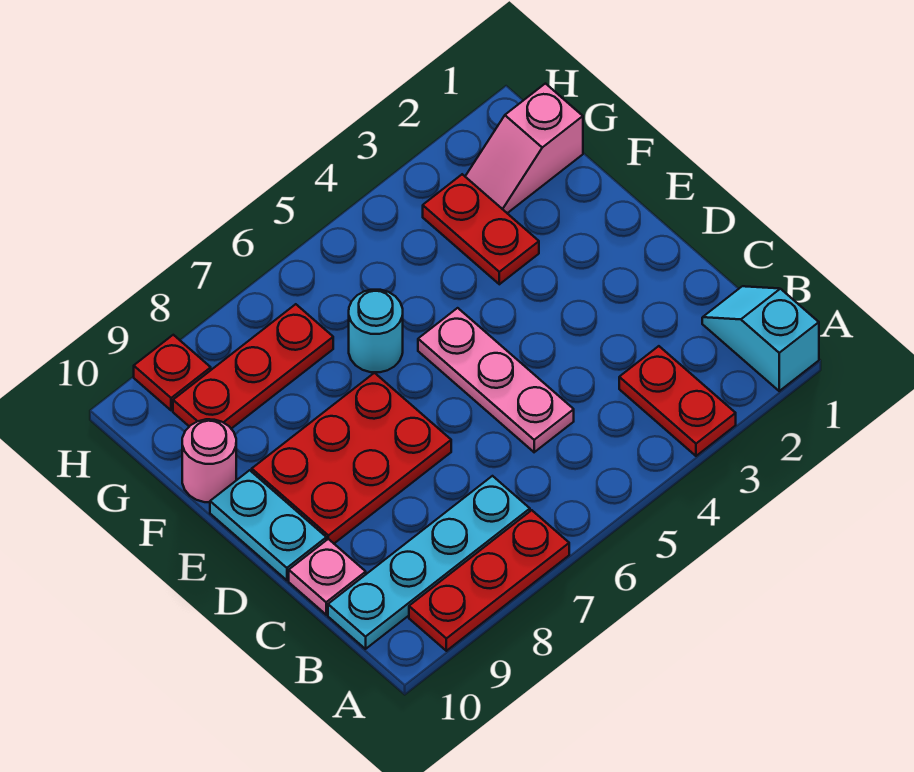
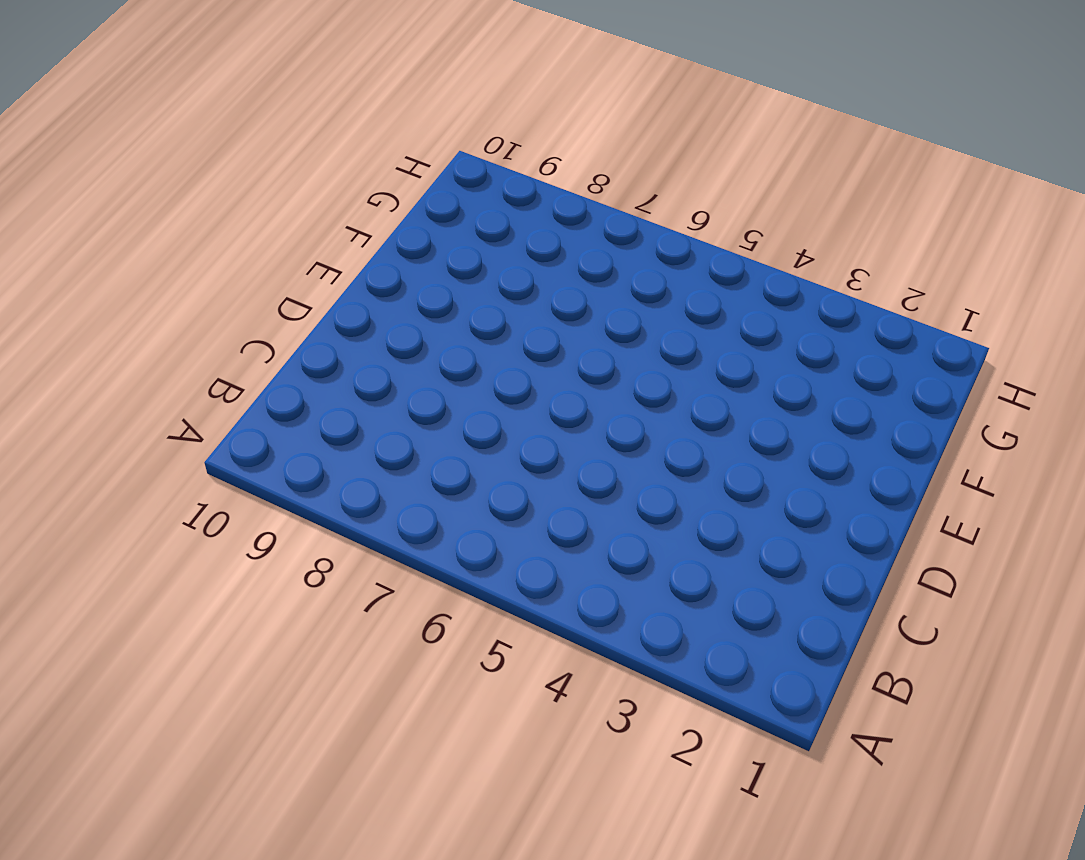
none -> cyan 1x2 slope [702,286,819,391]
none -> red 1x2 plate [619,346,736,456]
none -> red 1x3 plate [409,510,569,651]

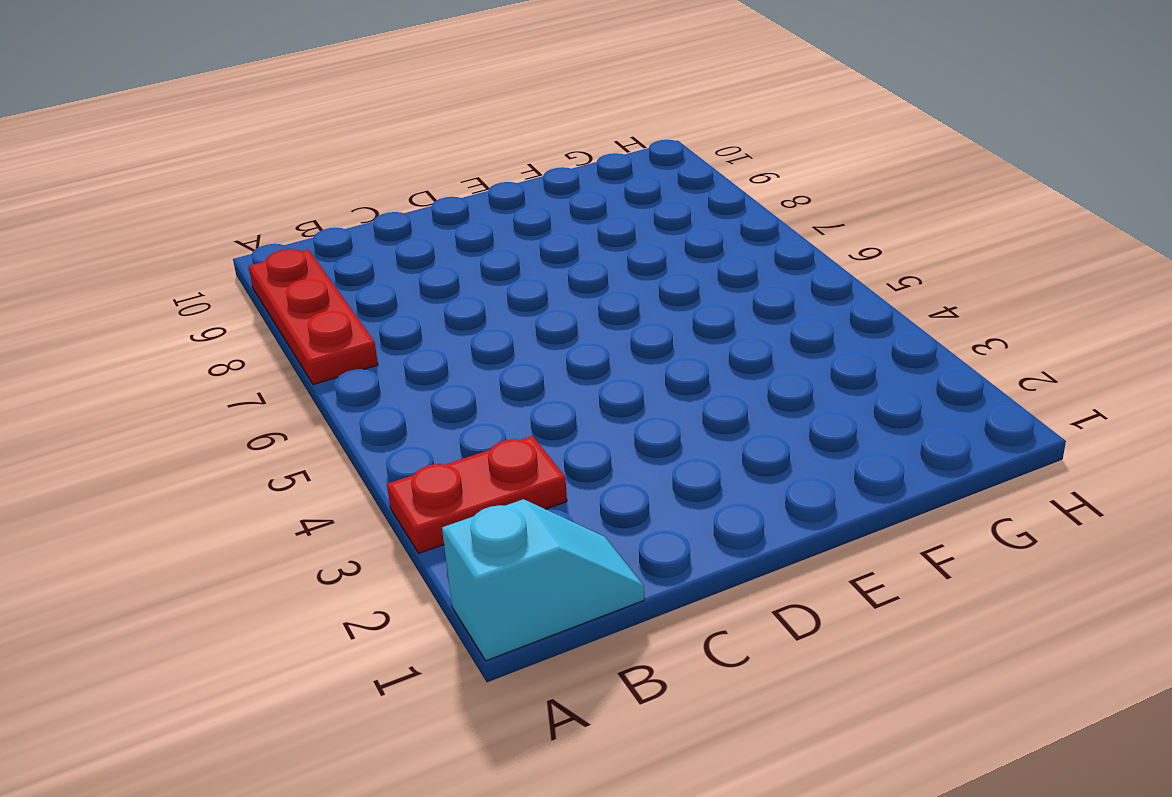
none -> cyan 1x4 plate [328,476,530,649]
none -> pink 1x3 plate [418,308,574,452]
none -> pink 1x1 plate [289,539,366,615]

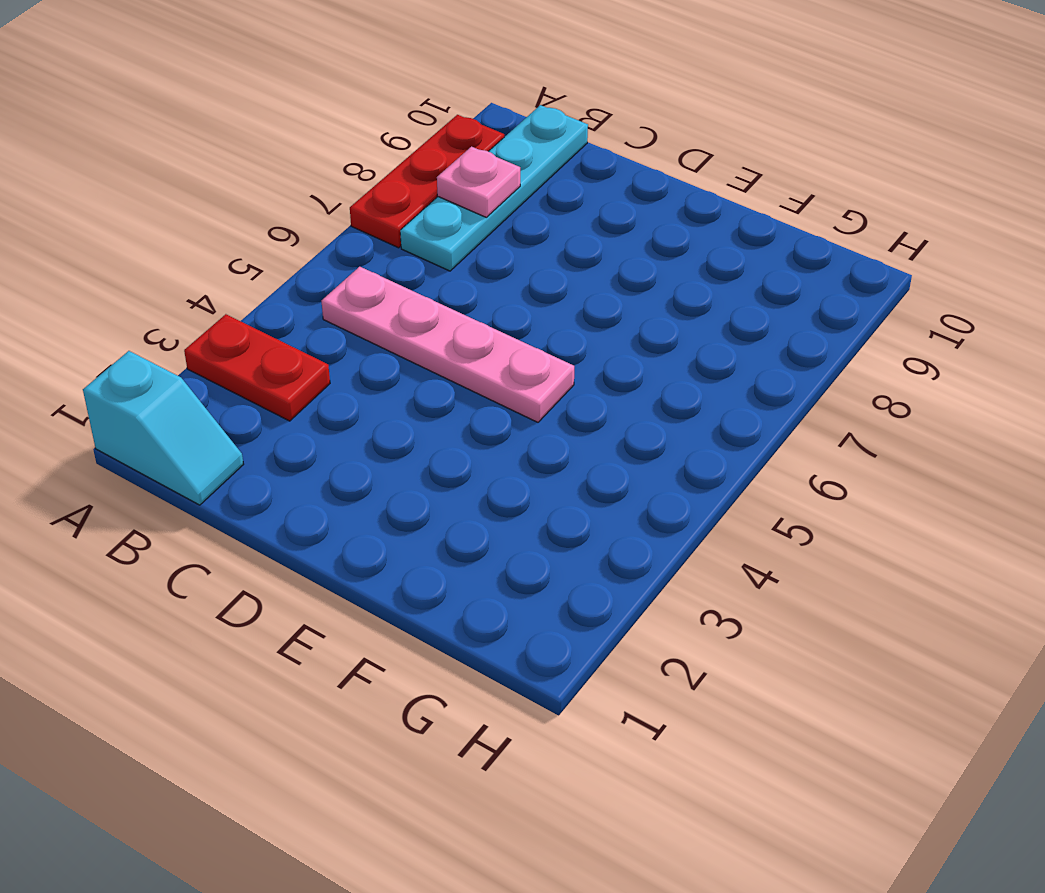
pink 1x4 plate [321,267,574,422] -> pink 1x3 plate [418,308,574,452]
pink 1x1 plate [437,147,520,217] -> pink 1x1 plate moved to [289,539,366,615]
none -> red 2x3 plate [252,373,451,543]
none -> cyan 1x2 plate [210,470,326,580]
none -> red 1x2 plate [423,174,539,284]

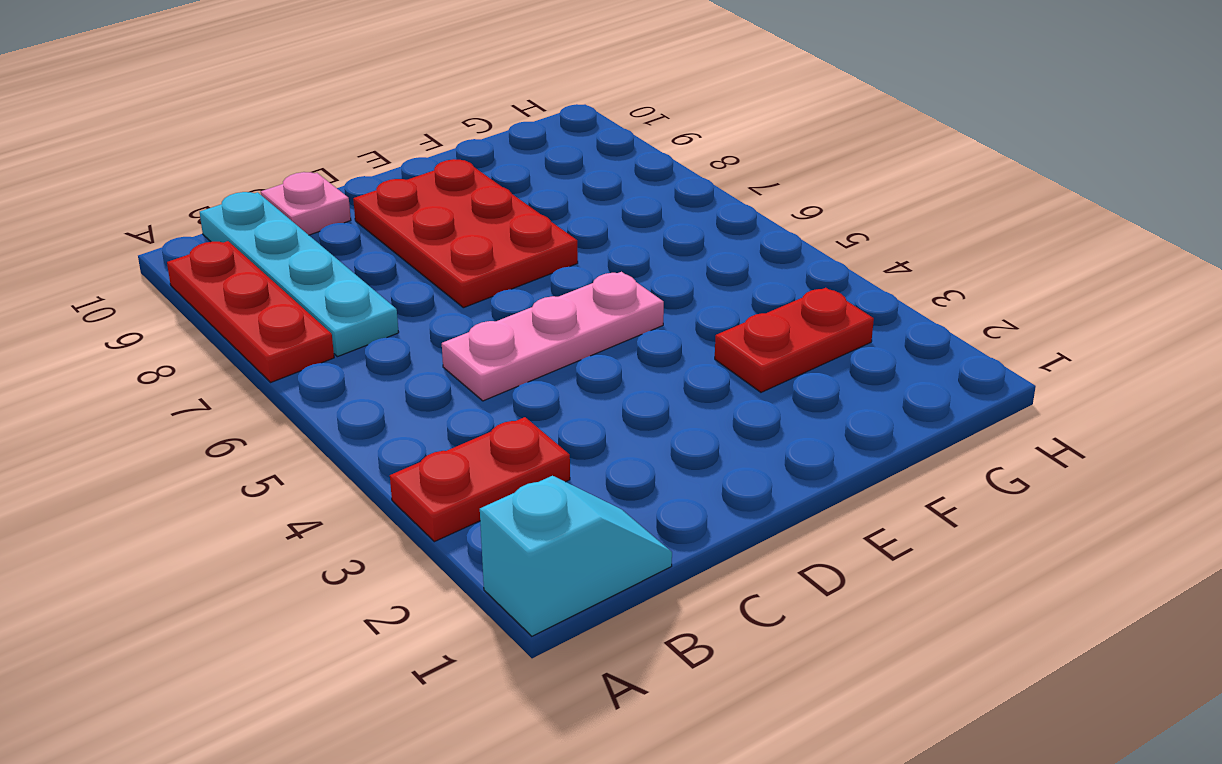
none -> cyan 1x2 plate [210,470,326,580]
none -> cyan 1x1 round brick [349,290,403,372]
none -> pink 1x1 round brick [182,419,236,502]

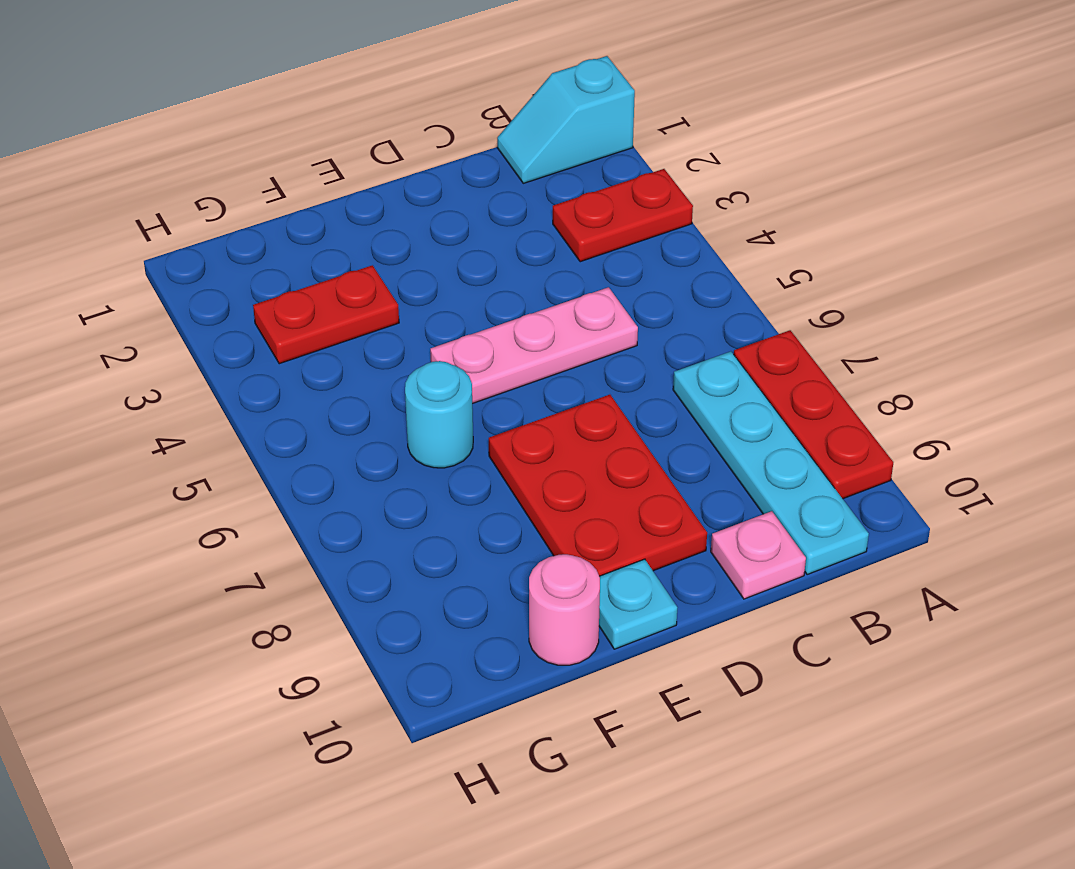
cyan 1x1 plate [599,559,677,649] -> cyan 1x2 plate [210,470,326,580]
none -> pink 1x2 slope [465,84,583,213]
none -> red 1x3 plate [173,304,333,429]
none -> red 1x1 plate [134,335,211,410]

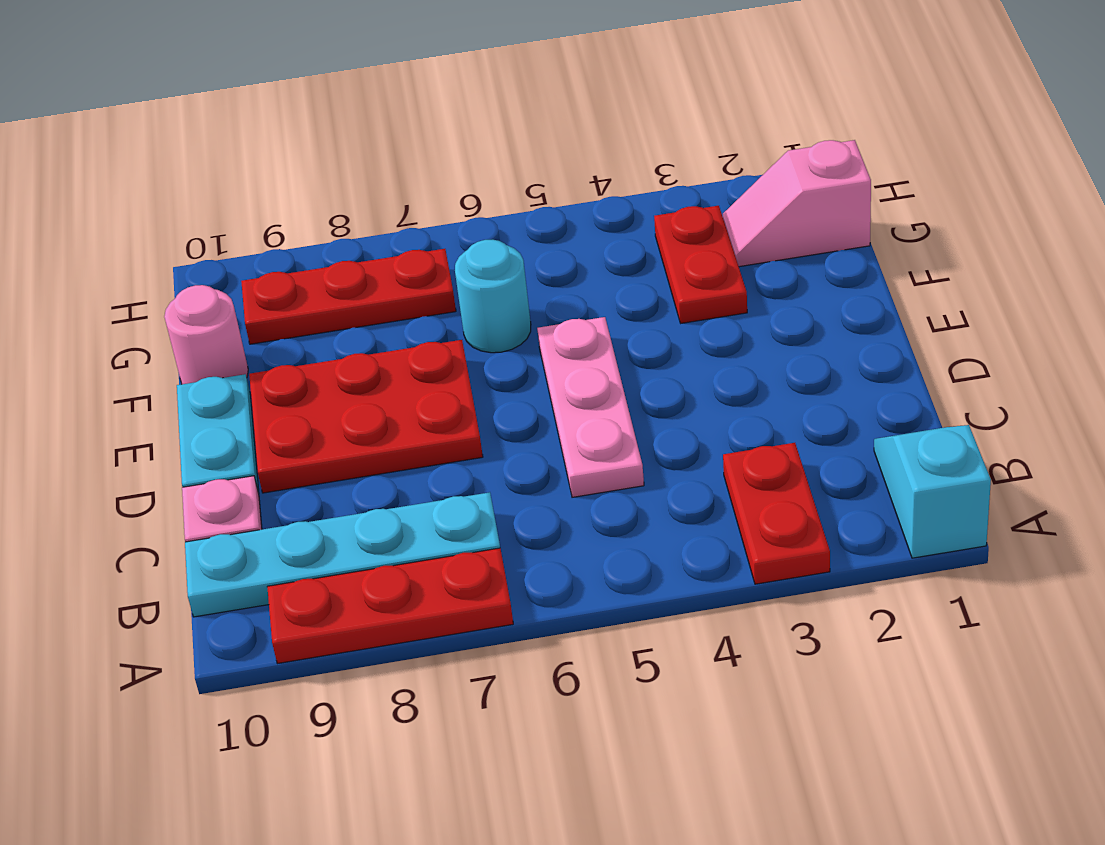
none -> red 1x1 plate [134,335,211,410]

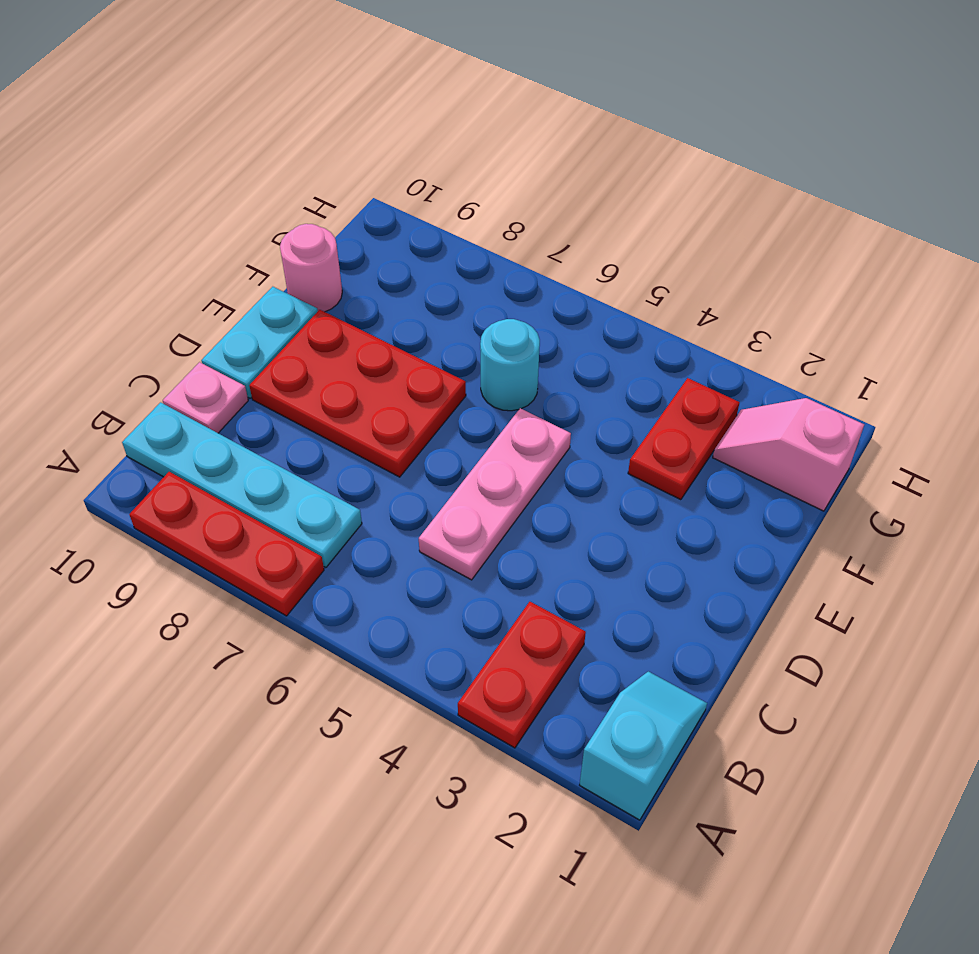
none -> red 1x3 plate [173,304,333,429]
none -> red 1x1 plate [134,335,211,410]

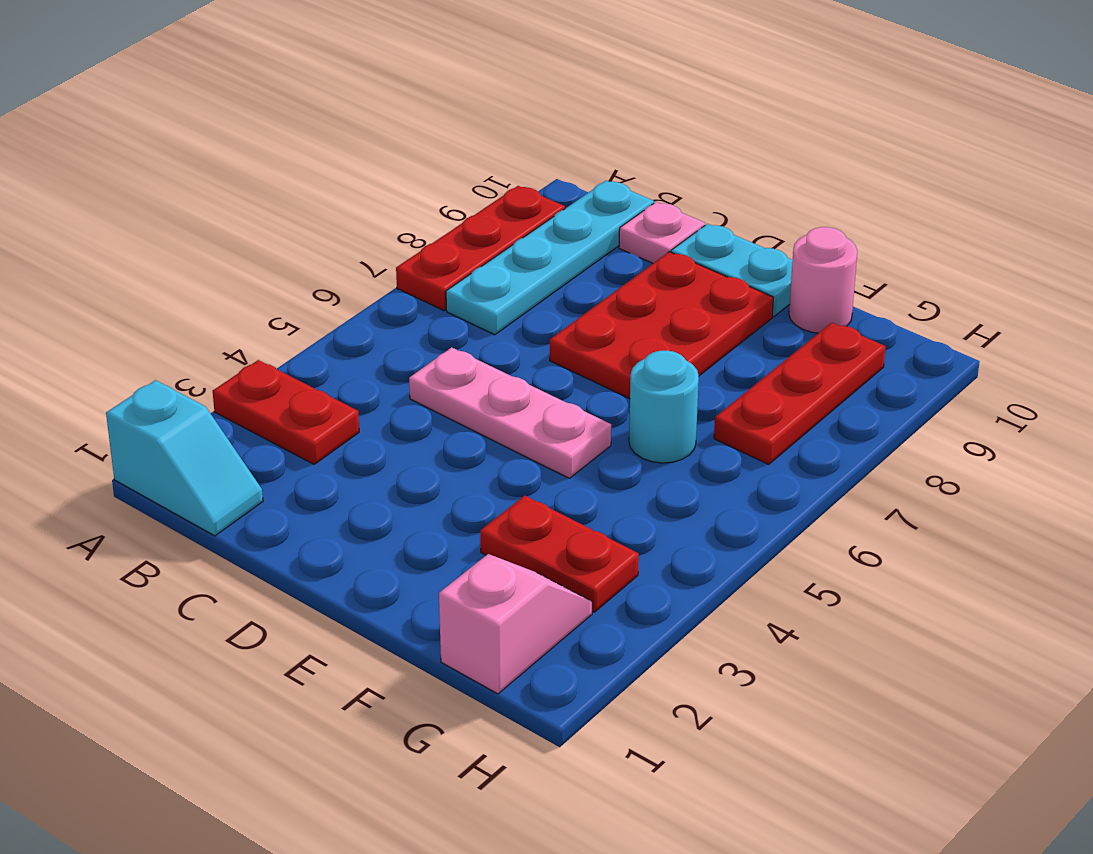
none -> red 1x1 plate [134,335,211,410]

